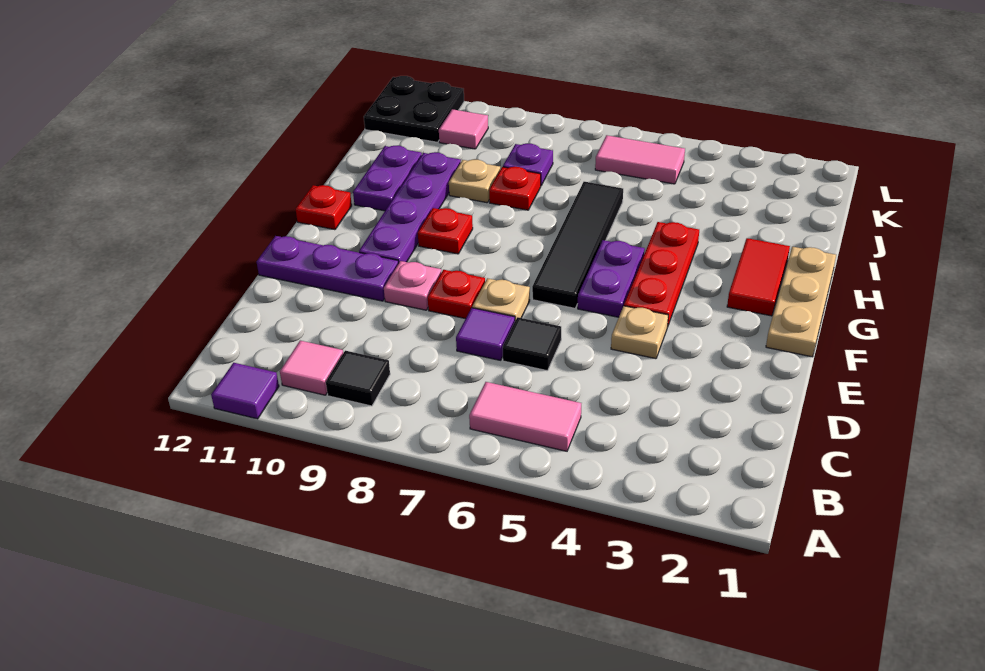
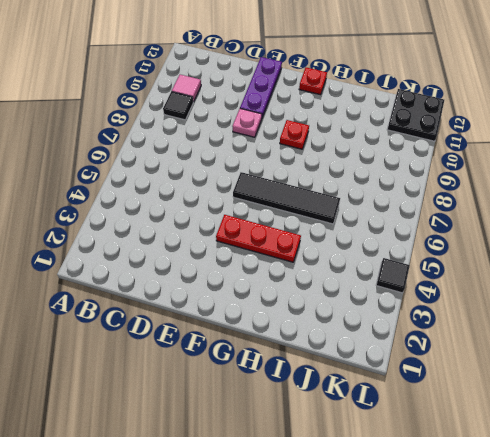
black 1x1 tile [376,258,410,293] -> black 1x1 tile moved to [503,317,561,371]
none -> purple 1x1 tile [211,363,279,419]
none -> pink 1x2 tile [469,382,581,451]
none -> purple 1x1 tile [456,308,515,360]

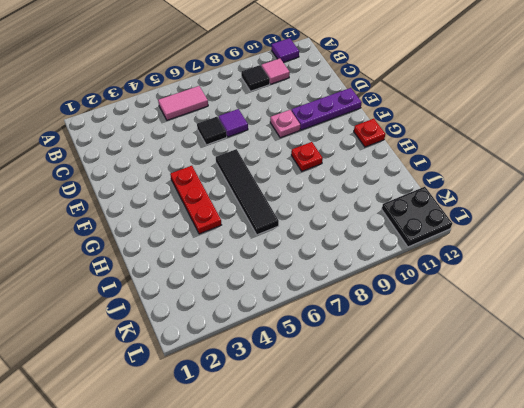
none -> tan 1x1 plate [611,306,668,359]
none -> tan 1x1 plate [472,278,530,321]
none -> red 1x1 plate [428,270,485,319]

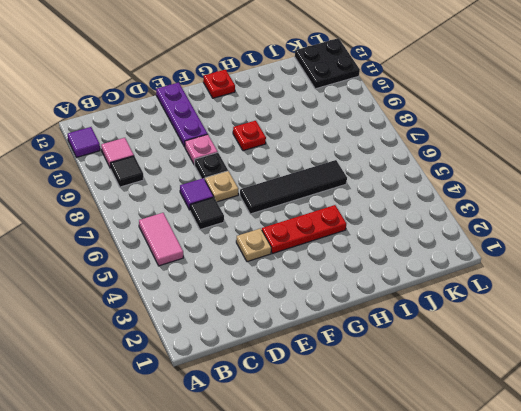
black 1x1 plate [195,153,228,180] -> red 1x1 plate [428,270,485,319]
none -> tan 1x3 plate [766,247,836,357]
none -> purple 1x2 plate [578,240,645,317]
none -> purple 1x4 plate [359,152,461,263]

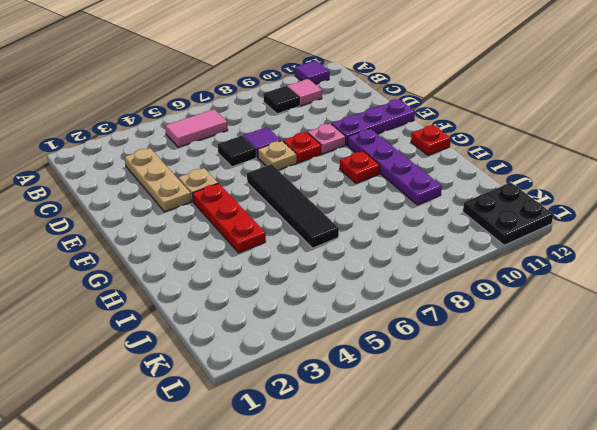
tan 1x3 plate [125,148,191,212] -> tan 1x3 plate moved to [766,247,836,357]
none -> purple 1x2 plate [578,240,645,317]
none -> red 1x2 tile [727,238,790,316]
none -> purple 1x2 plate [353,146,422,211]

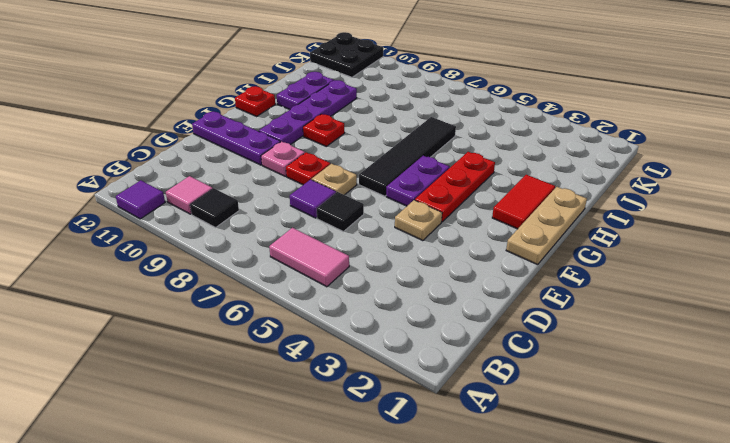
none -> red 1x1 plate [489,167,541,210]
none -> tan 1x1 plate [449,160,500,203]
none -> purple 1x1 plate [503,143,553,185]

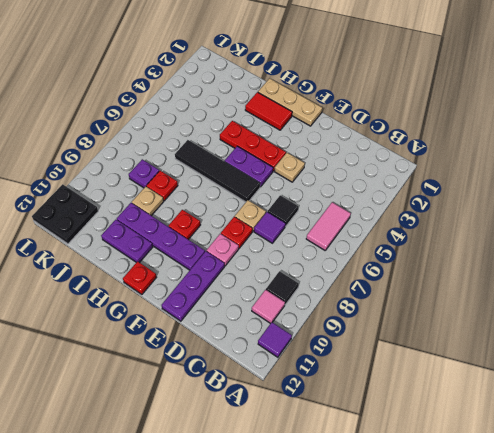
none -> pink 1x2 tile [595,135,685,184]
none -> pink 1x1 tile [439,109,488,149]

